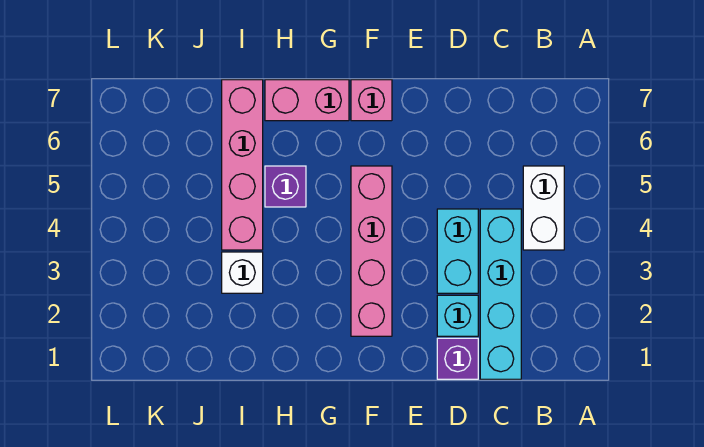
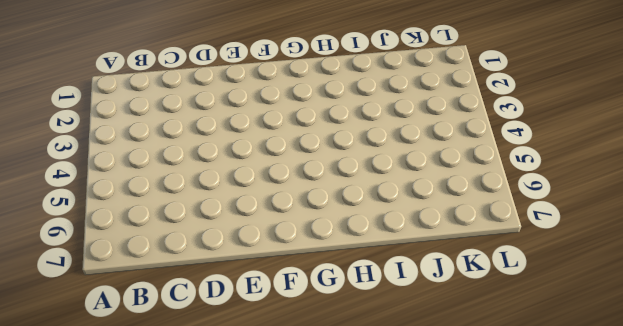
none -> white 1x2 brick [523,166,564,250]
none -> cyan 1x4 brick [480,209,521,379]

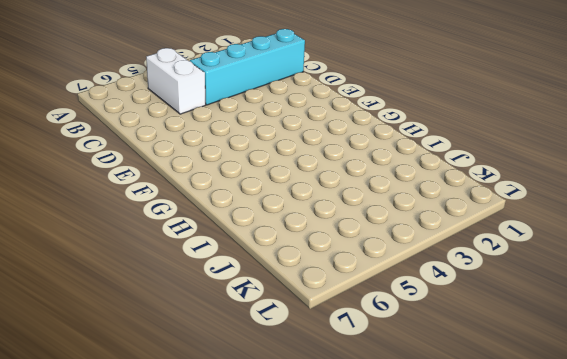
white 1x2 brick [146,48,206,114] -> white 1x2 brick turned to [523,166,564,250]
none -> purple 1x1 brick [437,338,478,379]
none -> cyan 1x1 brick [437,295,478,336]

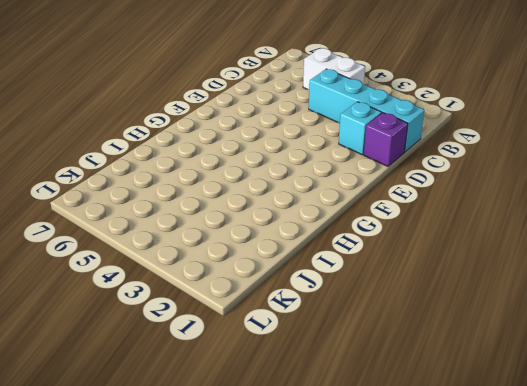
none -> cyan 1x2 brick [437,209,478,293]
none -> pink 1x4 brick [351,166,392,336]

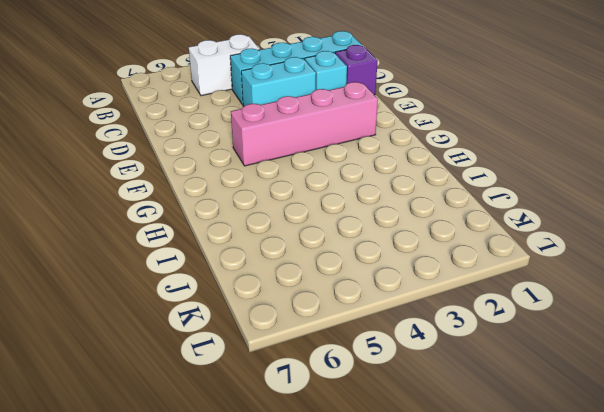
none -> pink 1x1 brick [351,80,392,121]
none -> pink 1x2 brick [265,80,349,121]

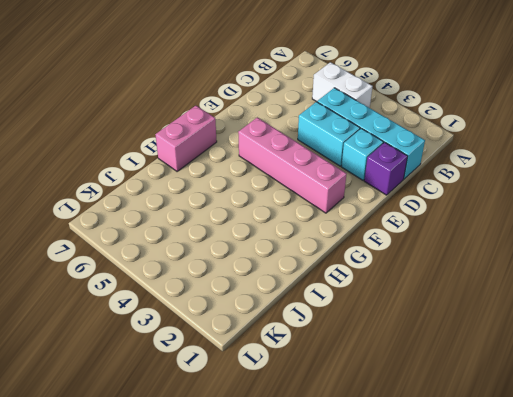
none -> pink 1x1 brick [351,80,392,121]
none -> purple 1x1 brick [265,166,306,207]

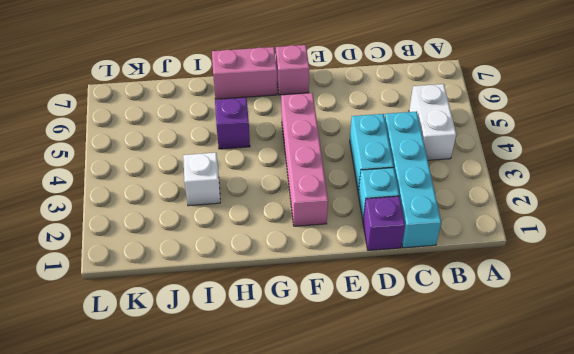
none -> pink 1x4 brick [222,80,263,250]

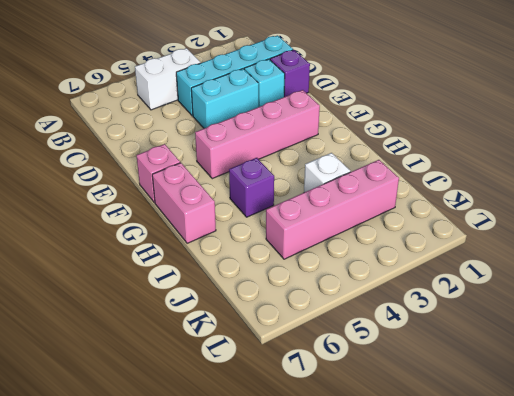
pink 1x4 brick [266,160,399,259] -> pink 1x4 brick moved to [222,80,263,250]

